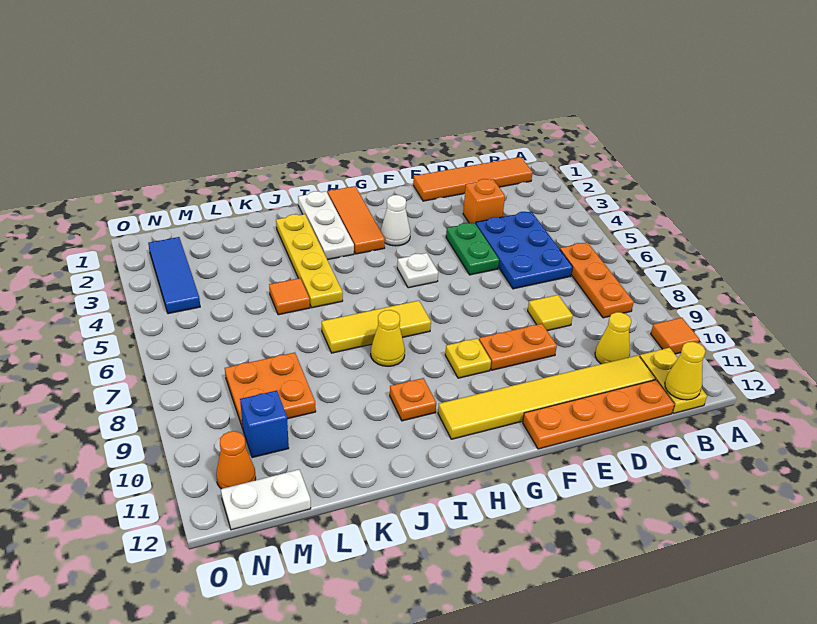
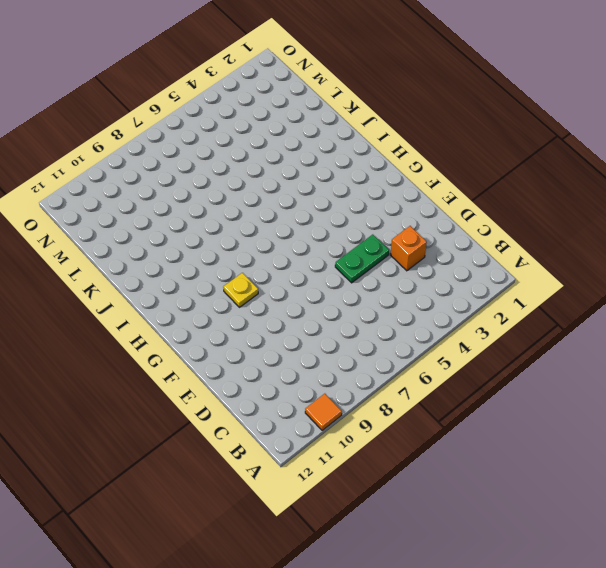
none -> orange 1x4 tile [413,157,533,201]
none -> orange 1x3 plate [560,242,634,318]
none -> yellow 1x2 plate [639,348,707,413]

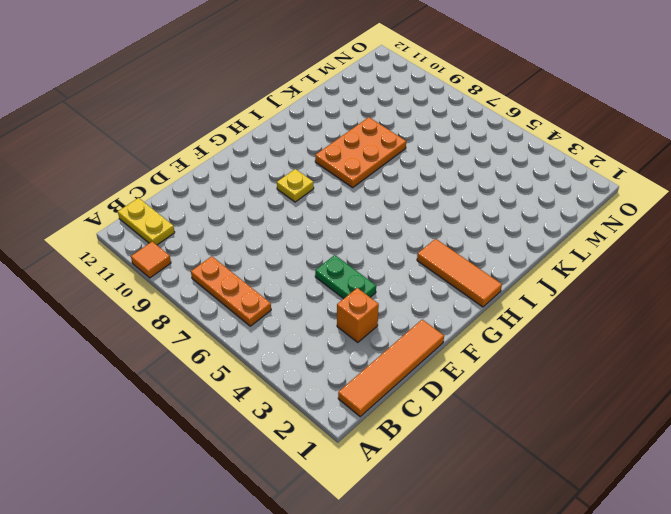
orange 2x3 plate [315,117,406,188] -> yellow 1x1 cone [371,310,405,366]
none -> blue 2x3 plate [476,211,573,289]
none -> yellow 1x1 cone [595,312,631,364]
none -> yellow 1x6 tile [438,355,656,439]

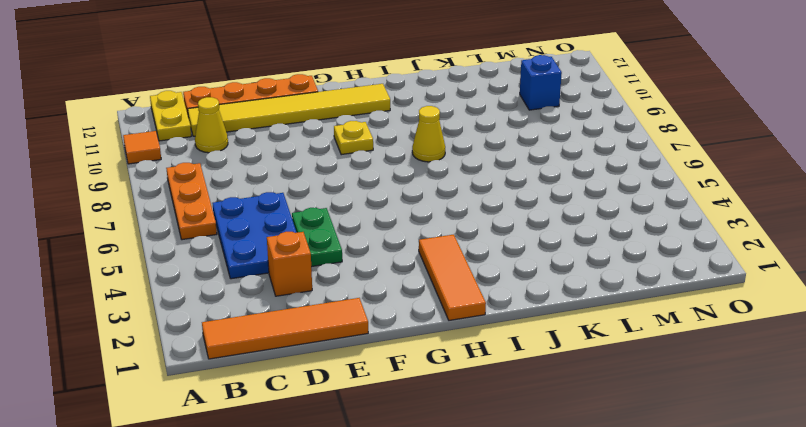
none -> yellow 1x1 tile [528,295,573,331]
none -> orange 1x2 plate [479,324,557,370]
none -> white 1x1 cone [381,195,410,246]

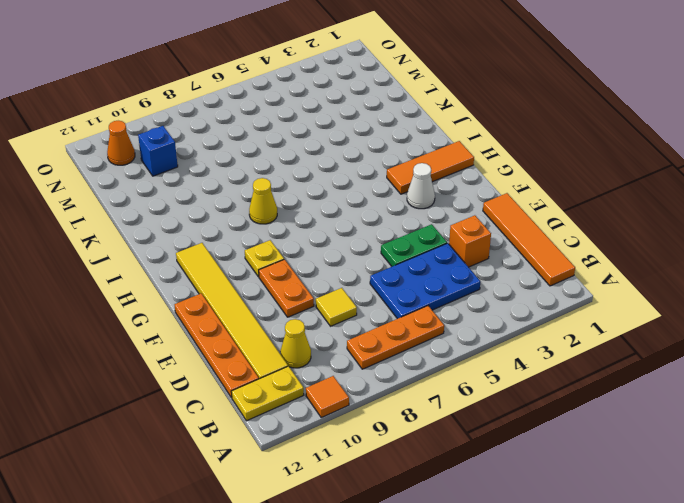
none -> white 1x1 plate [397,253,438,288]
none -> yellow 1x3 tile [322,301,431,353]
none -> white 1x3 plate [298,191,354,260]

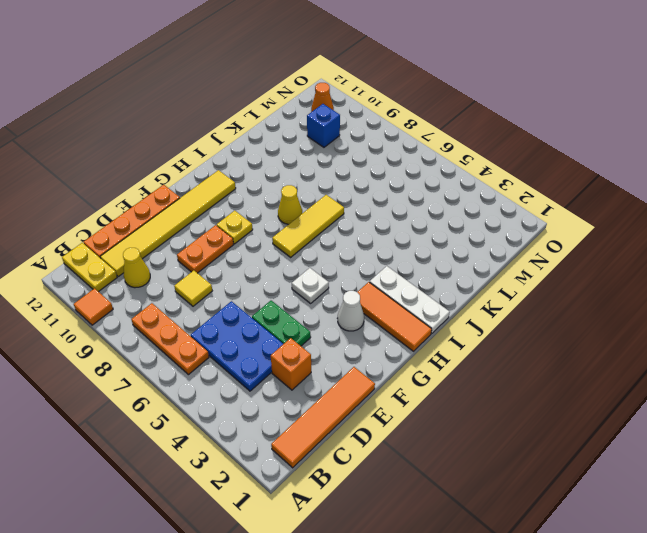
none -> orange 1x1 plate [390,378,436,421]
none -> yellow 1x4 plate [276,214,343,308]
none -> orange 1x1 tile [269,278,310,315]

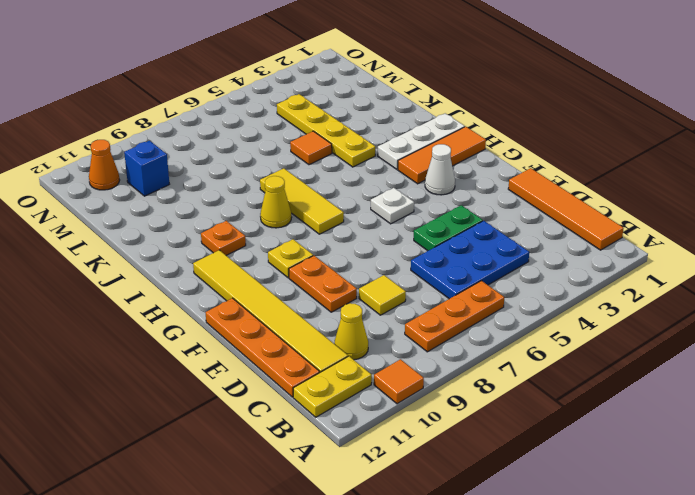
yellow 1x4 plate [277,94,375,167] -> yellow 1x4 plate turned to [276,214,343,308]
none -> orange 1x1 brick [463,179,505,224]
none -> orange 2x2 plate [225,353,316,429]
none -> white 1x2 plate [221,470,311,530]

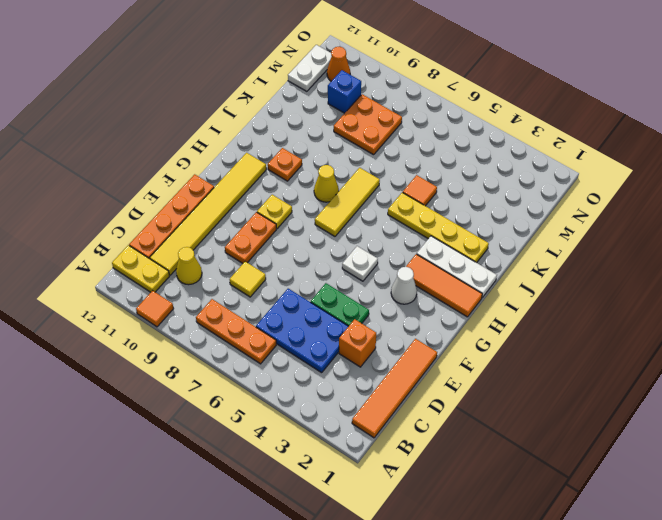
none -> blue 1x3 tile [148,237,200,314]
none -> yellow 1x1 cone [665,342,705,400]

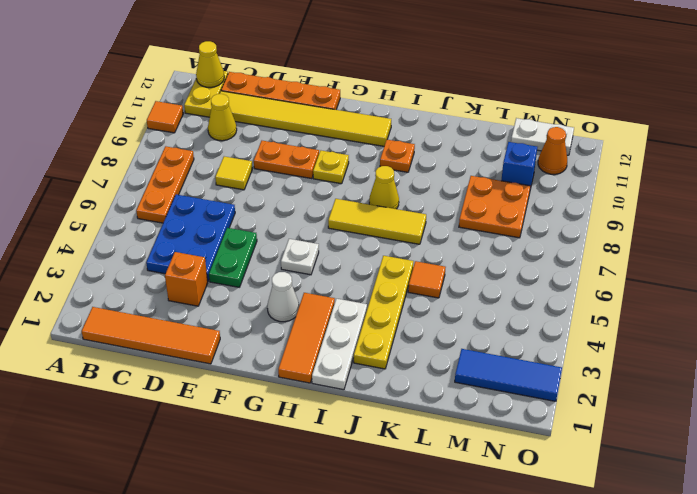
blue 1x3 tile [455,349,562,401] -> blue 1x3 tile turned to [148,237,200,314]

